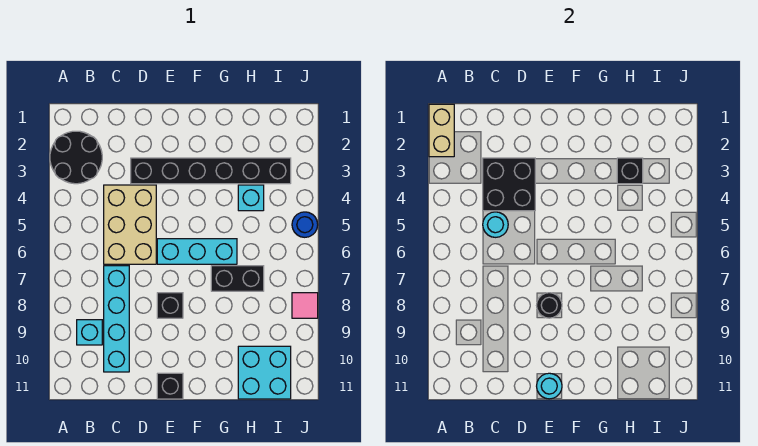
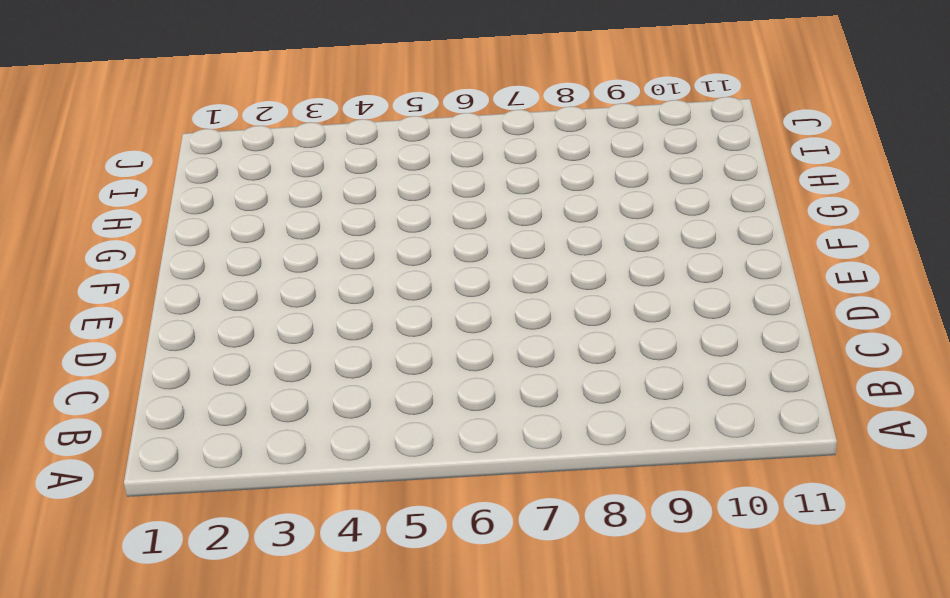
none -> black 2x2 round brick [50,131,102,184]
none -> cyan 1x1 brick [77,320,102,345]
none -> tan 2x3 brick [104,185,156,264]

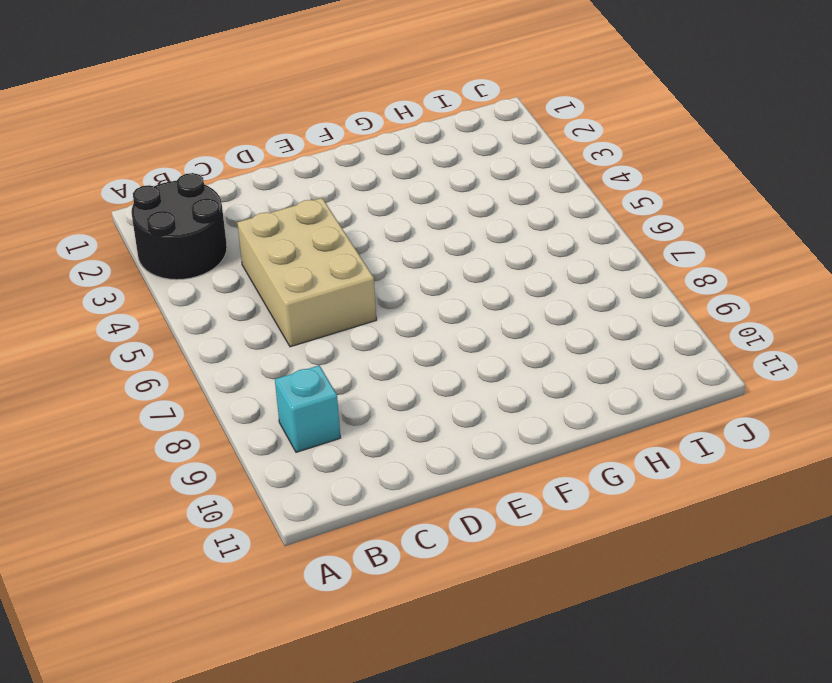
none -> cyan 1x4 brick [104,266,129,372]
none -> black 1x6 brick [131,158,291,184]
none -> cyan 1x3 brick [157,239,237,264]

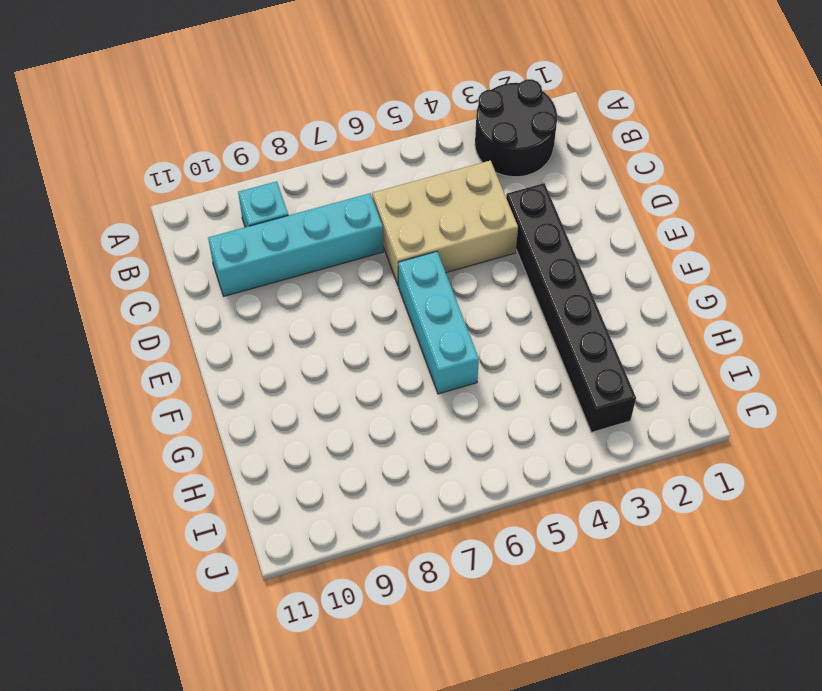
none -> black 1x1 brick [157,293,183,318]
none -> black 1x1 brick [157,373,183,399]
none -> black 1x2 brick [211,266,264,291]

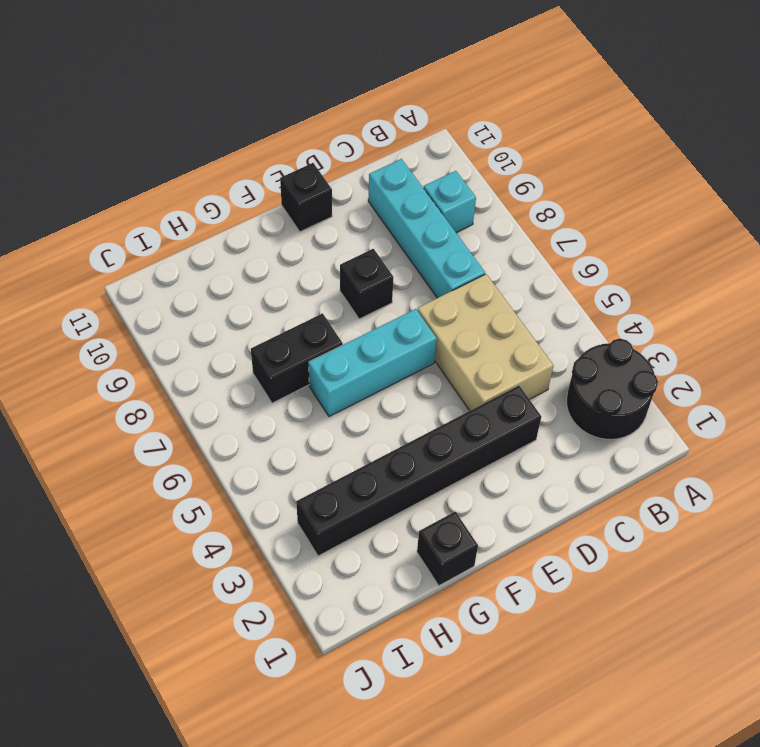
black 1x1 brick [417,512,478,586] -> black 1x1 brick moved to [617,158,643,184]
none -> cyan 1x1 brick [238,185,264,211]
none -> cyan 2x2 brick [238,346,291,399]
none -> blue 1x1 round brick [292,212,318,237]

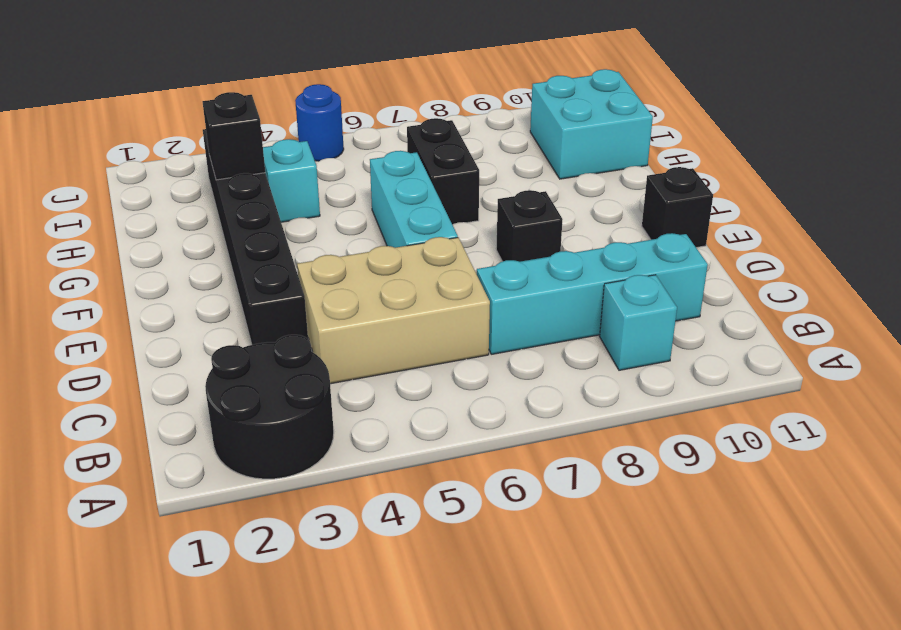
none -> pink 1x1 tile [292,293,318,318]
none -> tan 1x2 brick [429,104,454,157]
none -> black 2x2 brick [483,158,535,211]

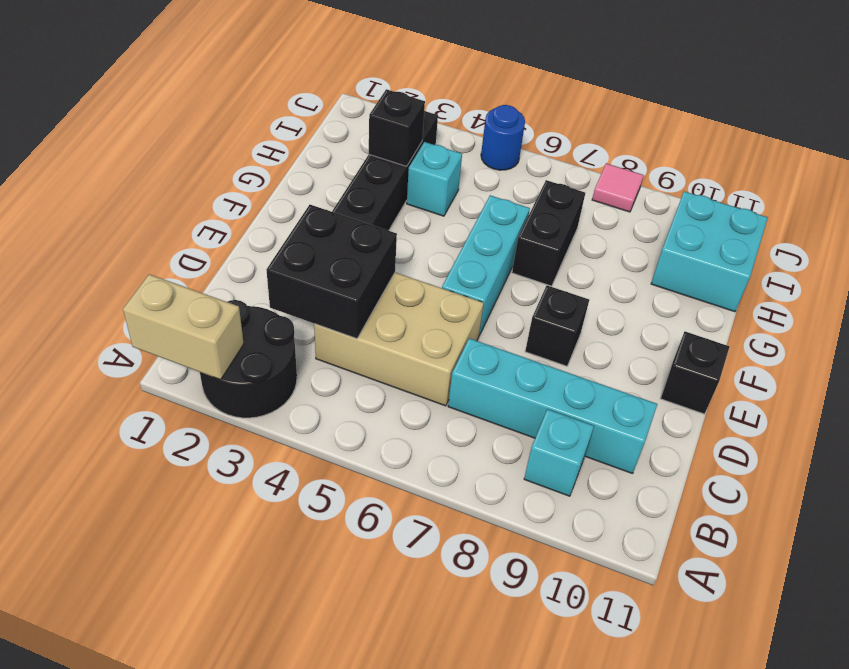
none -> cyan 1x1 round brick [483,212,508,237]
none -> black 1x1 round brick [537,293,562,318]
none -> cyan 1x1 round brick [537,373,562,399]

